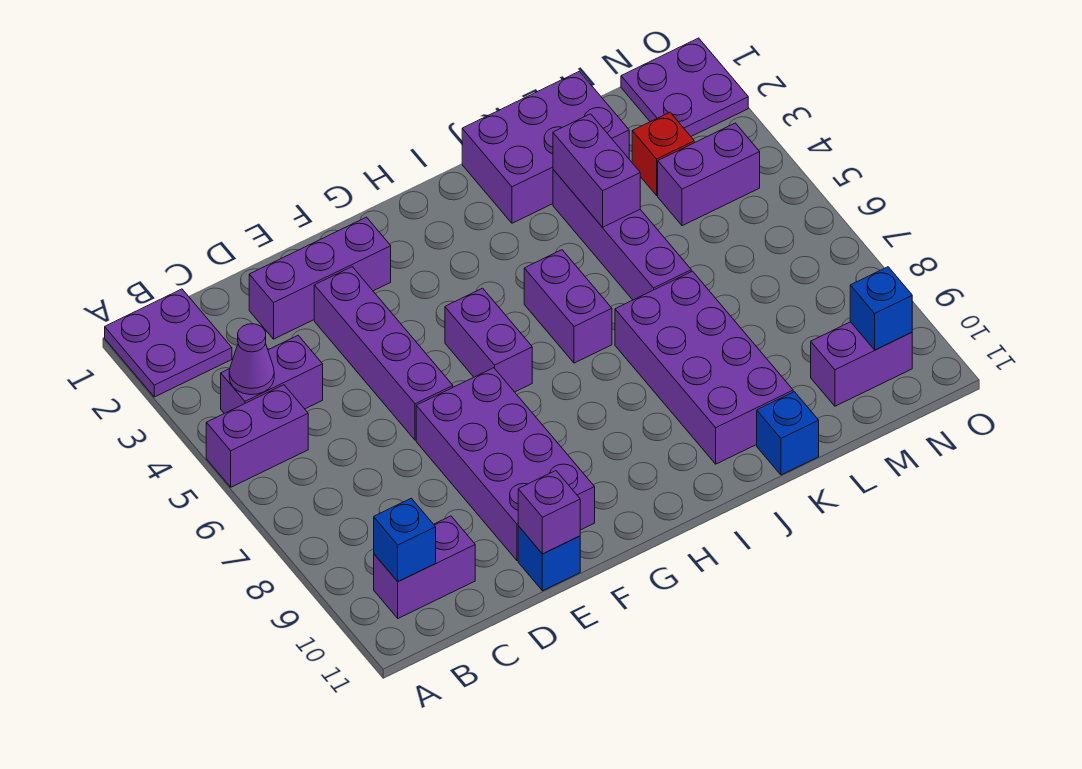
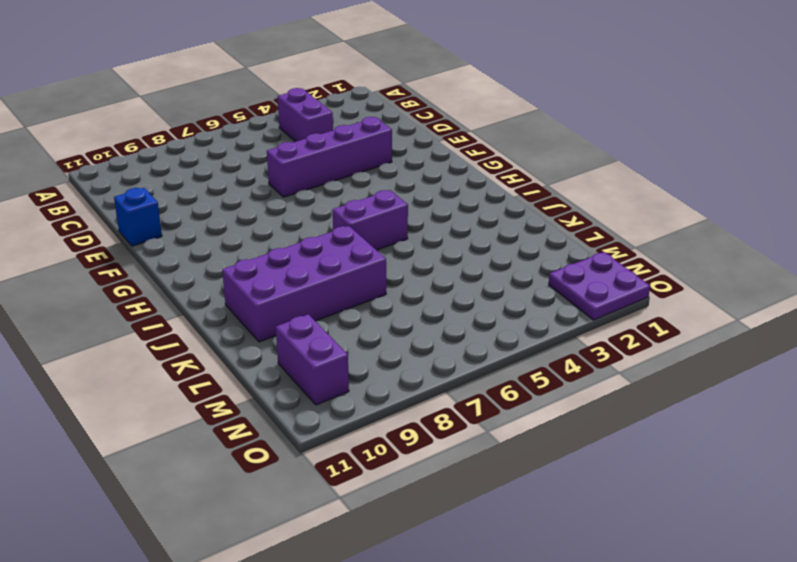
none -> purple 2x2 plate [105,289,232,397]
none -> purple 1x2 brick [206,385,308,487]
none -> purple 1x2 brick [374,516,475,618]

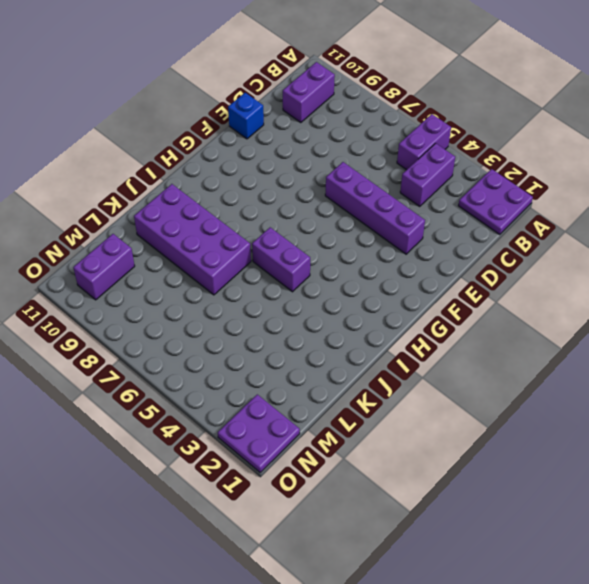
none -> purple 1x3 brick [249,217,391,339]
none -> purple 2x4 brick [416,368,595,561]
none -> purple 1x2 brick [445,288,532,392]

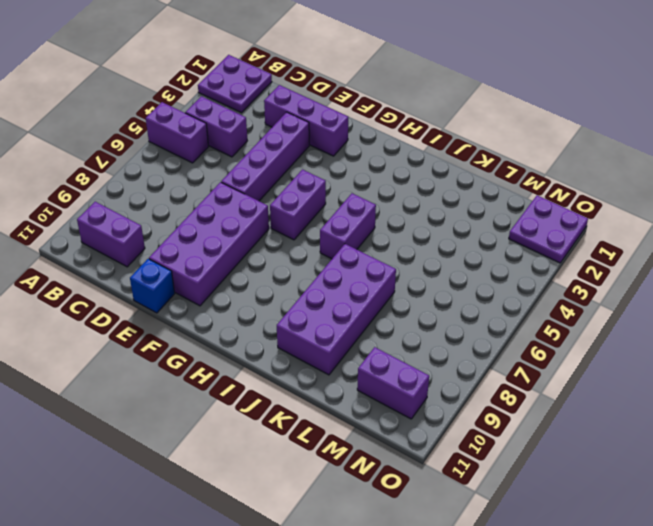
none -> purple 2x3 brick [462,71,629,223]
none -> purple 1x4 brick [553,170,691,300]
none -> blue 1x1 brick [757,392,819,475]

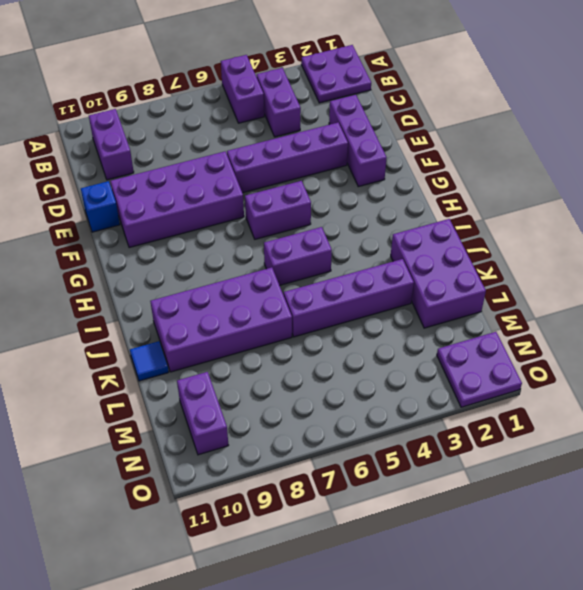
blue 1x1 tile [130,341,169,381] -> blue 1x1 brick [757,392,819,475]
none -> red 1x1 brick [632,112,694,195]
none -> purple 1x2 brick [658,123,760,226]
none -> purple 1x1 cone [229,324,274,395]

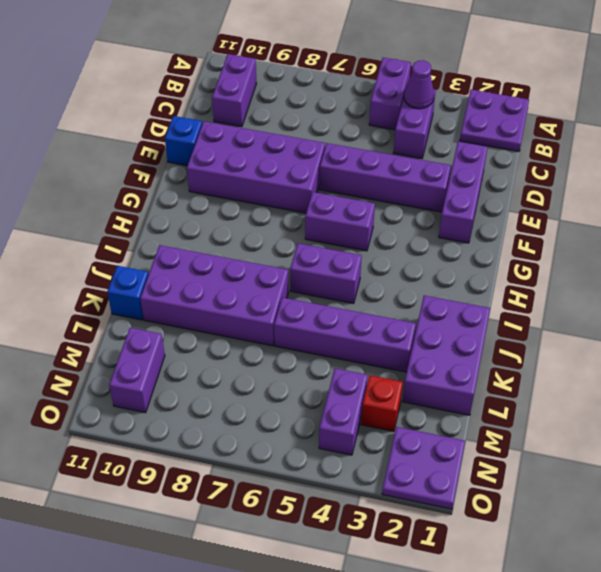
none -> blue 1x1 brick [374,498,436,582]
none -> purple 1x1 brick [518,471,580,554]
none -> purple 1x2 brick [553,114,640,227]

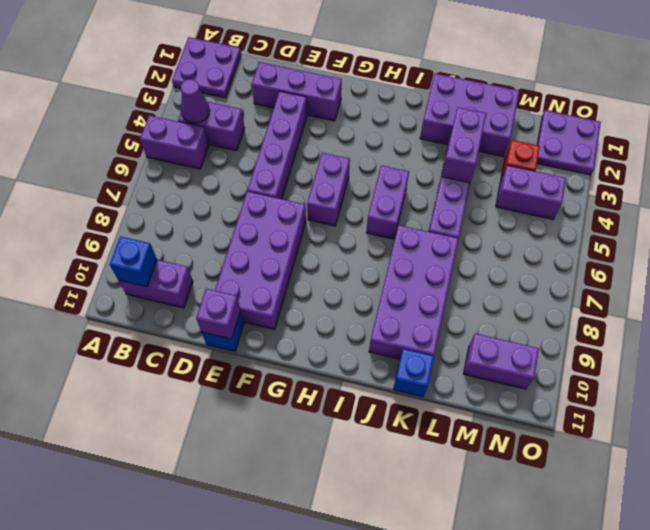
none -> blue 1x1 brick [850,267,912,350]

